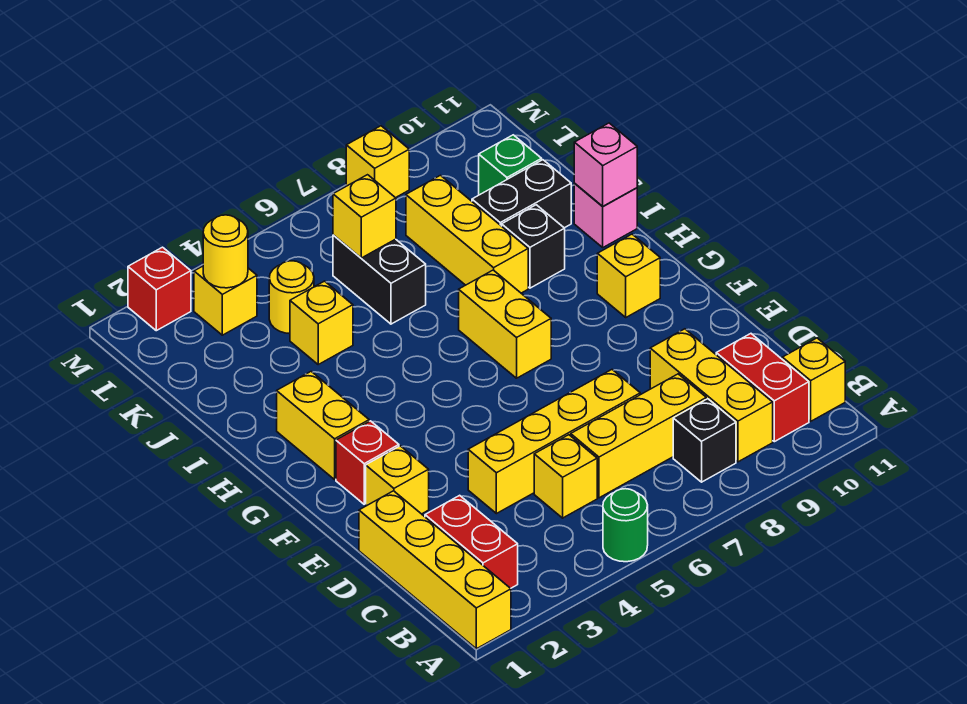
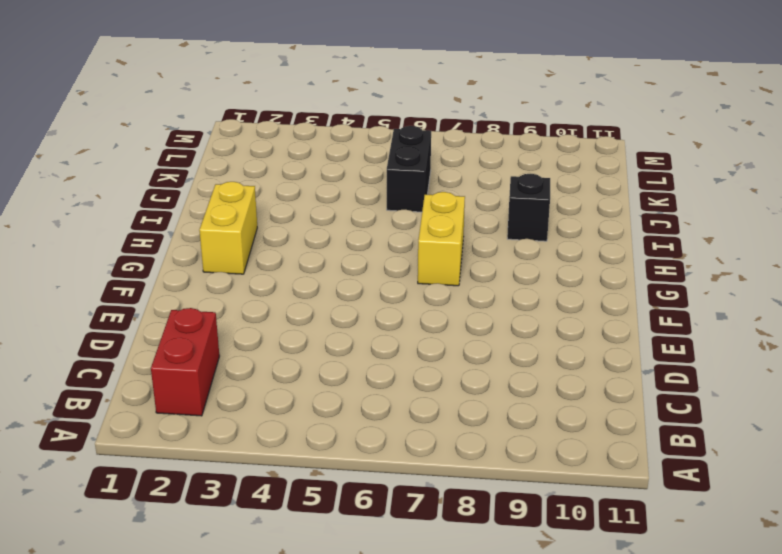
none -> yellow 1x4 brick [359,491,511,649]
none -> green 1x1 round brick [603,489,648,562]
none -> black 1x1 brick [673,399,736,482]

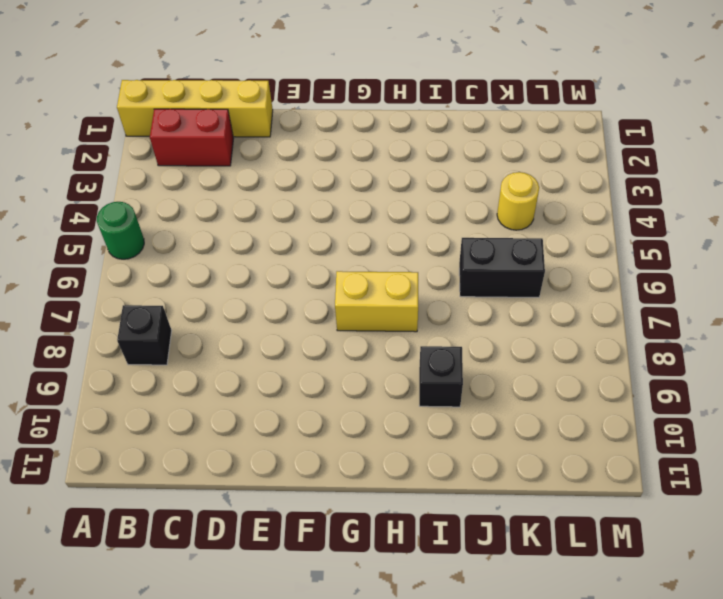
none -> yellow 1x3 brick [650,329,773,462]
none -> red 1x2 brick [716,334,809,442]
none -> yellow 1x1 brick [782,338,845,421]

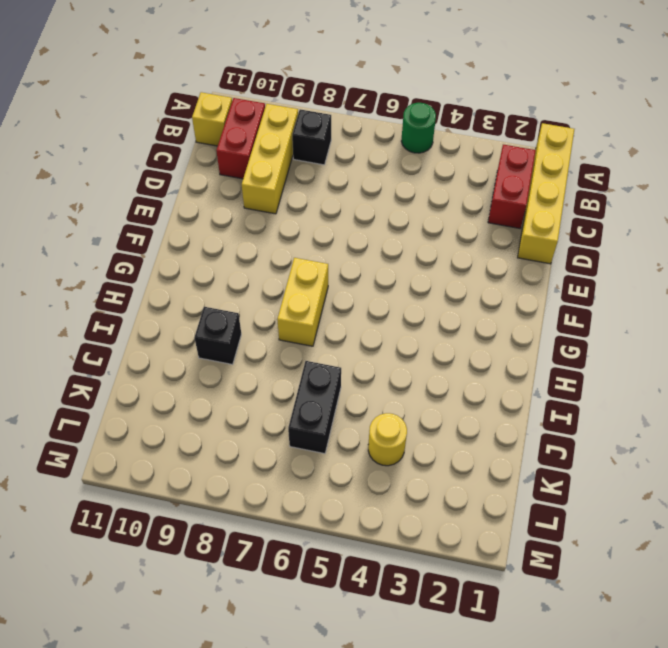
none -> yellow 1x1 brick [534,435,597,518]
none -> yellow 1x3 brick [571,374,706,498]
none -> yellow 1x4 brick [468,370,640,514]

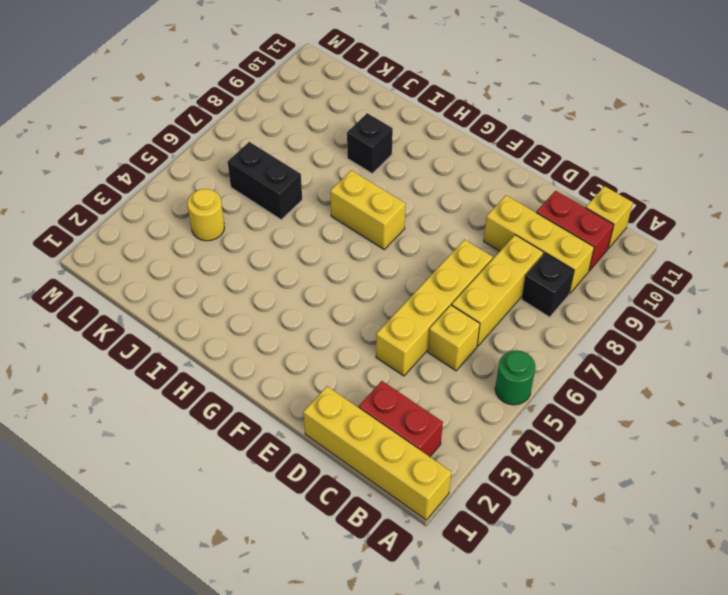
none -> yellow 1x1 brick [366,446,429,514]
none -> red 1x1 brick [336,421,399,504]
none -> yellow 1x2 brick [277,371,369,480]

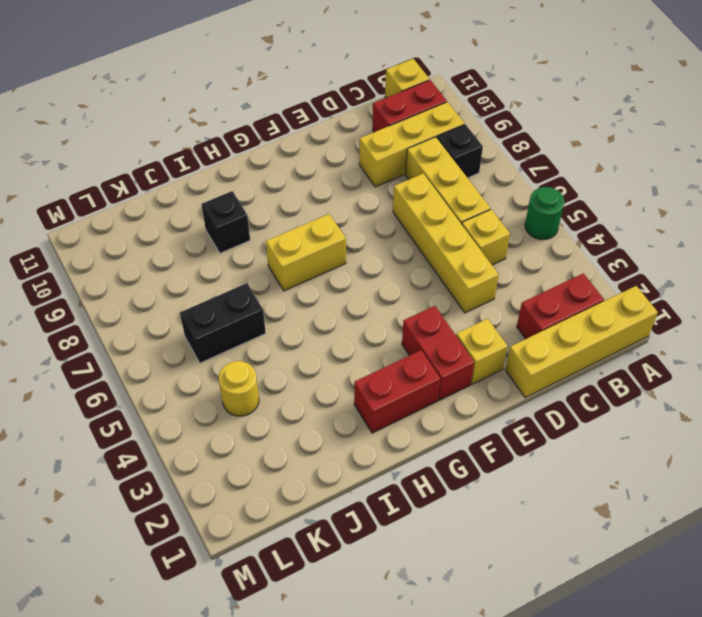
red 1x2 brick [402,306,474,400] -> red 1x1 brick [336,421,399,504]
red 1x2 brick [354,350,440,433] -> yellow 1x2 brick [277,371,369,480]
none -> yellow 1x1 brick [597,234,660,317]
none -> yellow 1x3 brick [406,175,528,293]
none -> pink 1x1 brick [574,184,637,247]

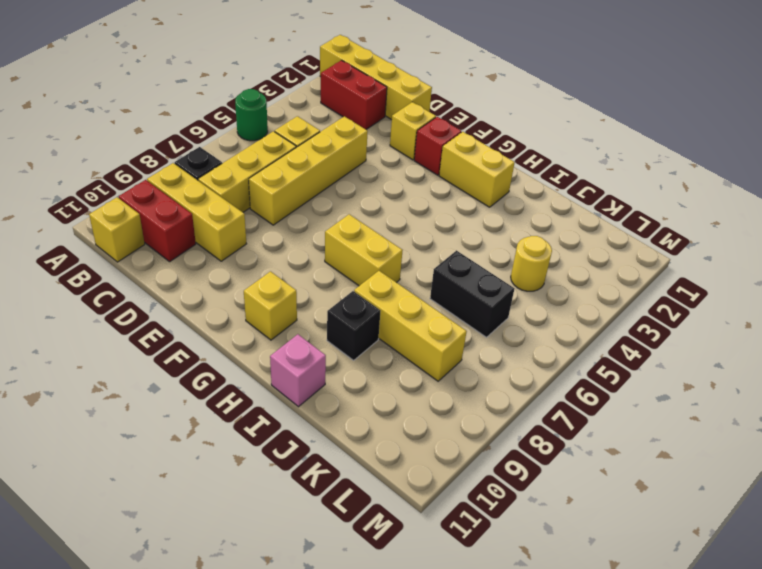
none -> yellow 1x1 brick [290,281,353,364]
none -> black 1x2 brick [472,160,571,228]
none -> green 1x1 brick [479,135,542,195]

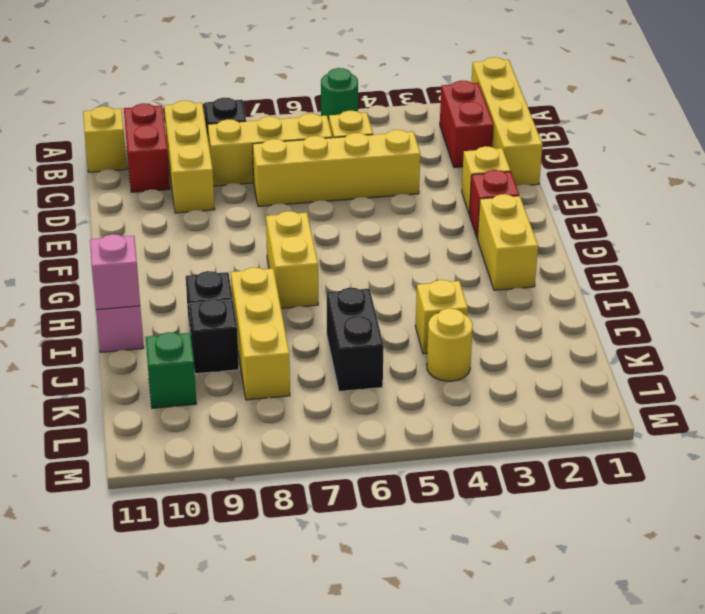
black 1x1 brick [189,299,239,374] -> black 1x2 brick [472,160,571,228]
none -> yellow 1x1 brick [597,234,660,317]
none -> yellow 1x1 brick [194,266,257,335]
none -> red 1x1 brick [128,247,191,331]

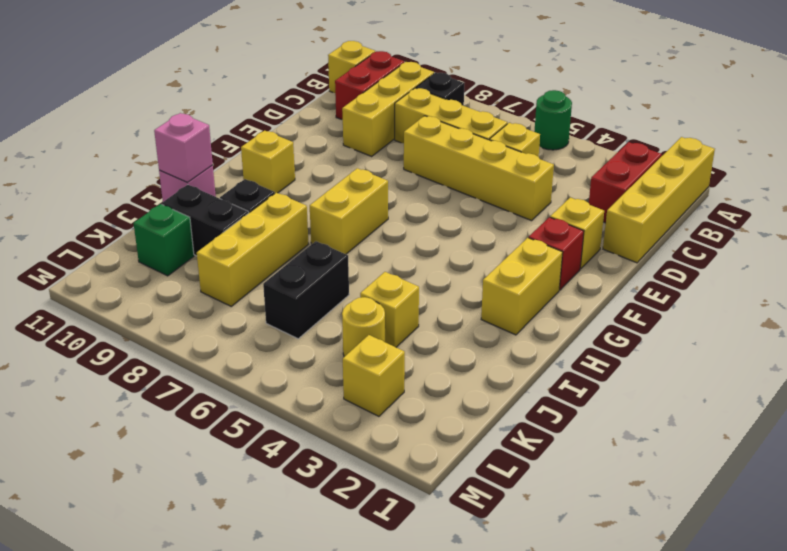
none -> red 1x1 brick [128,247,191,331]
none -> yellow 1x1 brick [346,126,409,198]
none -> yellow 1x1 brick [333,175,396,258]

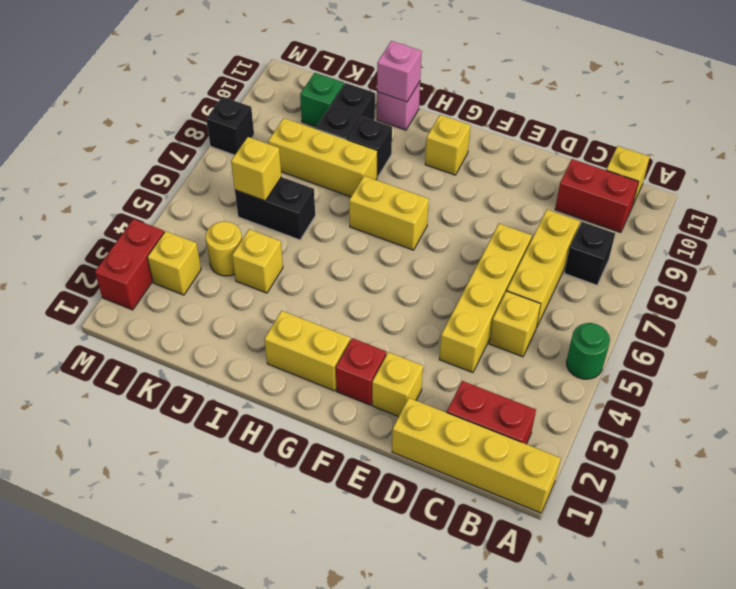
red 1x2 brick [95,219,164,310] -> red 1x1 brick [128,247,191,331]
black 1x1 brick [206,97,254,155] -> yellow 1x1 brick [346,126,409,198]
none -> yellow 1x3 brick [650,329,773,462]
none -> yellow 1x1 round brick [203,215,248,288]

